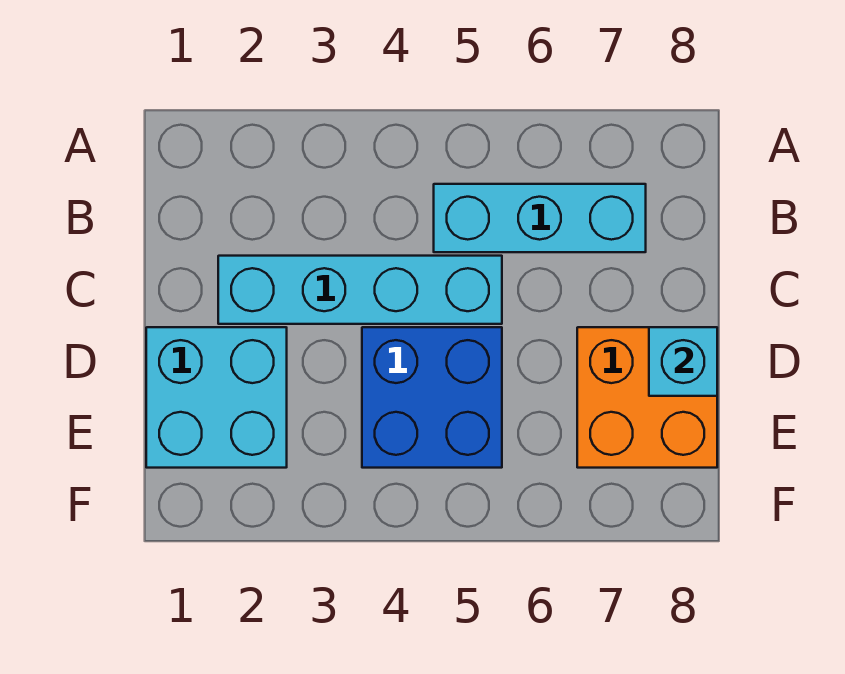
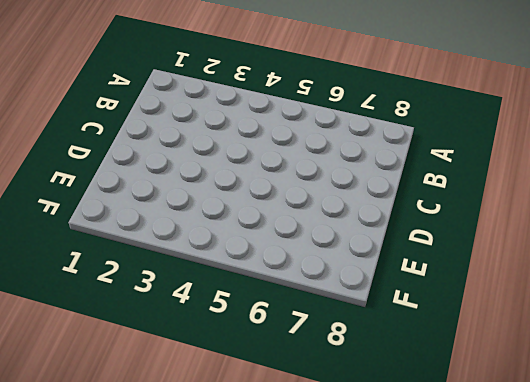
none -> cyan 1x3 brick [434,184,646,252]
none -> cyan 1x4 brick [218,256,502,324]

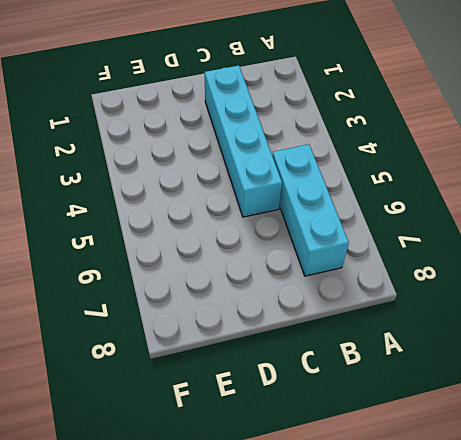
none -> cyan 2x2 brick [146,327,287,468]
none -> blue 2x2 brick [362,327,502,468]

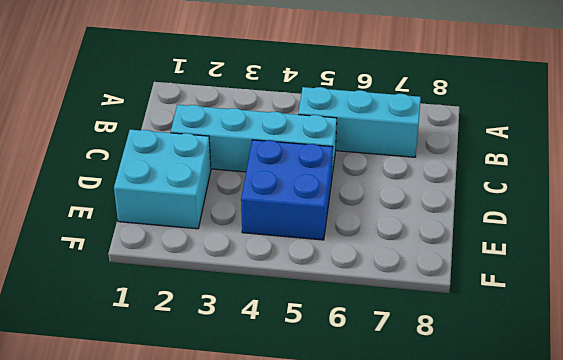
none -> orange 2x2 brick [577,327,717,468]
none -> cyan 1x1 brick [649,327,717,396]

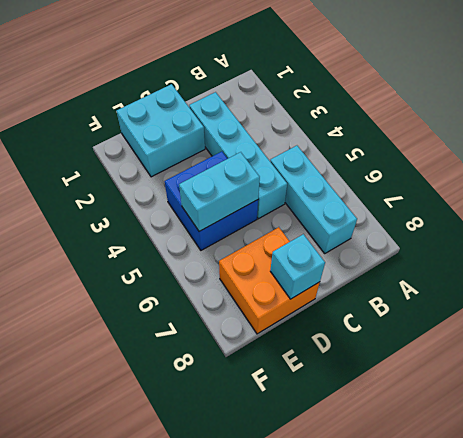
cyan 1x2 brick [179,152,260,231] -> none

